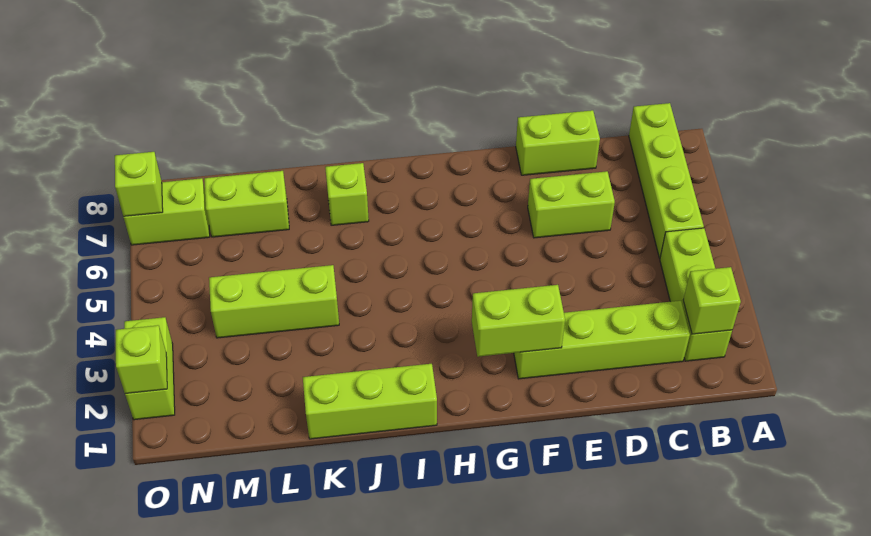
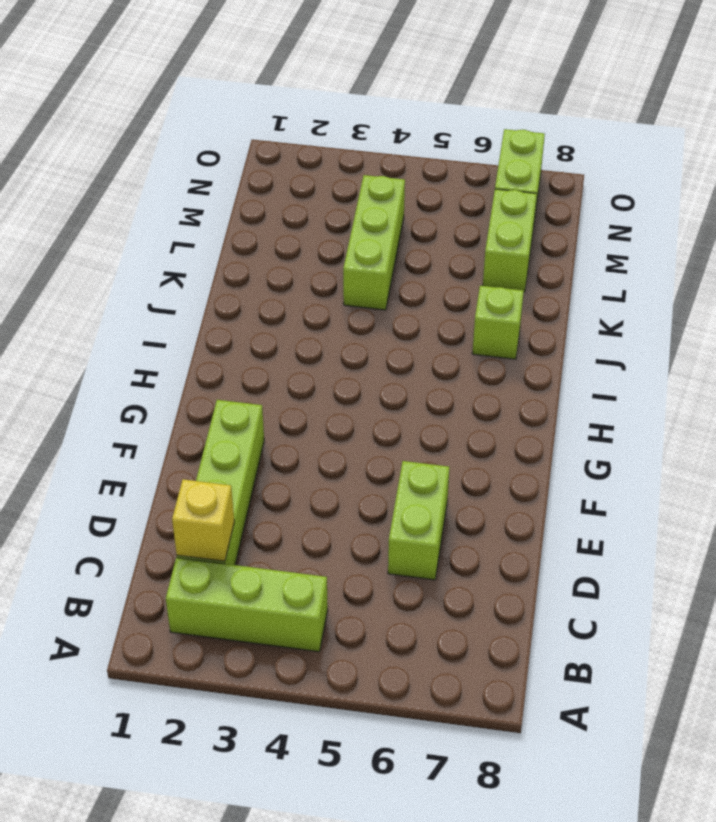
yellow 1x1 brick [172,479,234,561] -> none
none -> lime 1x4 brick [629,103,704,258]
none -> lime 1x2 brick [516,110,600,175]
none -> lime 1x3 brick [303,364,437,439]

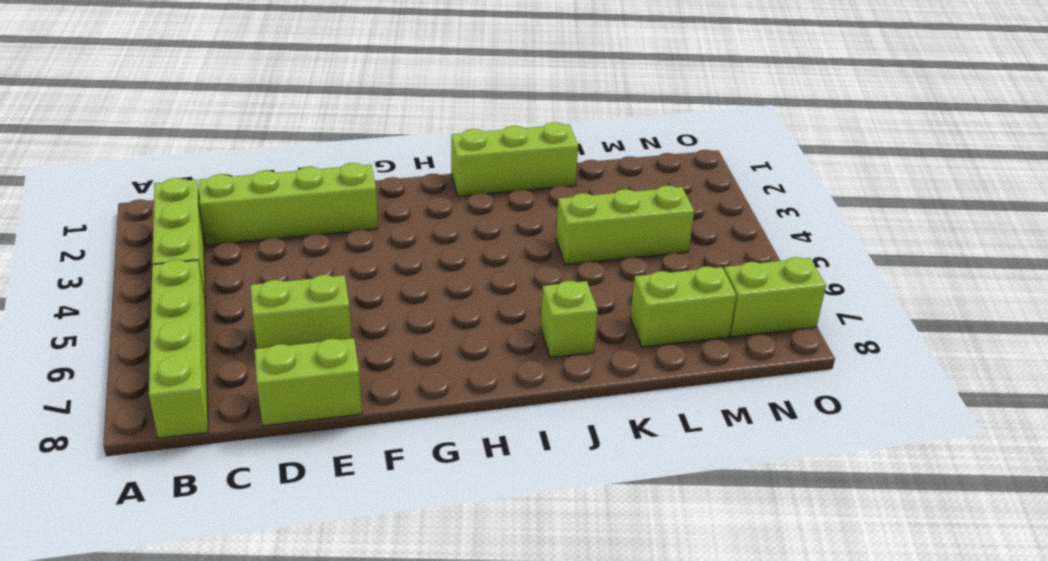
none -> lime 1x2 brick [124,317,175,420]
none -> lime 1x1 brick [683,267,741,334]
none -> lime 1x2 brick [472,285,565,357]

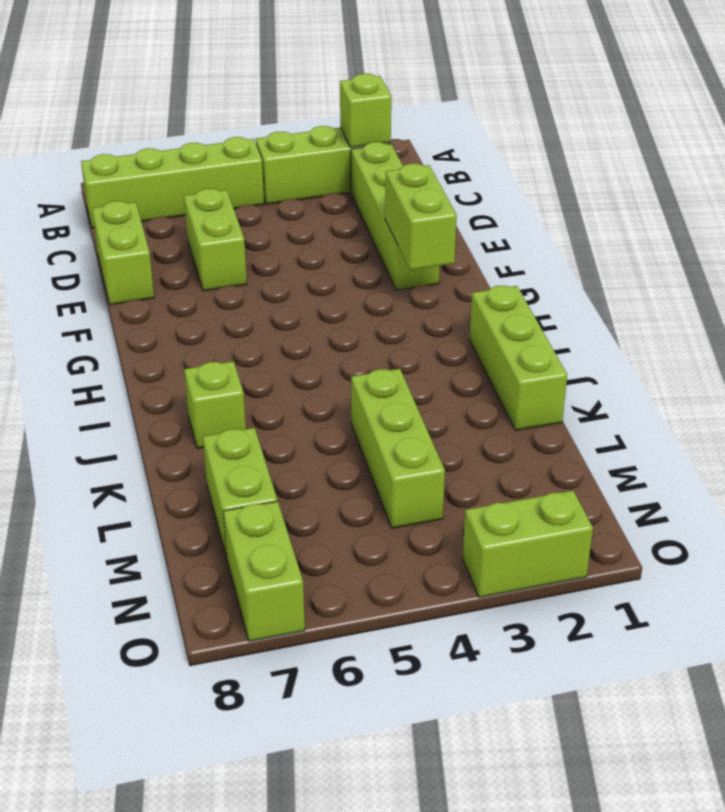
none -> lime 1x1 brick [116,325,167,394]
none -> lime 1x1 brick [115,152,163,216]

